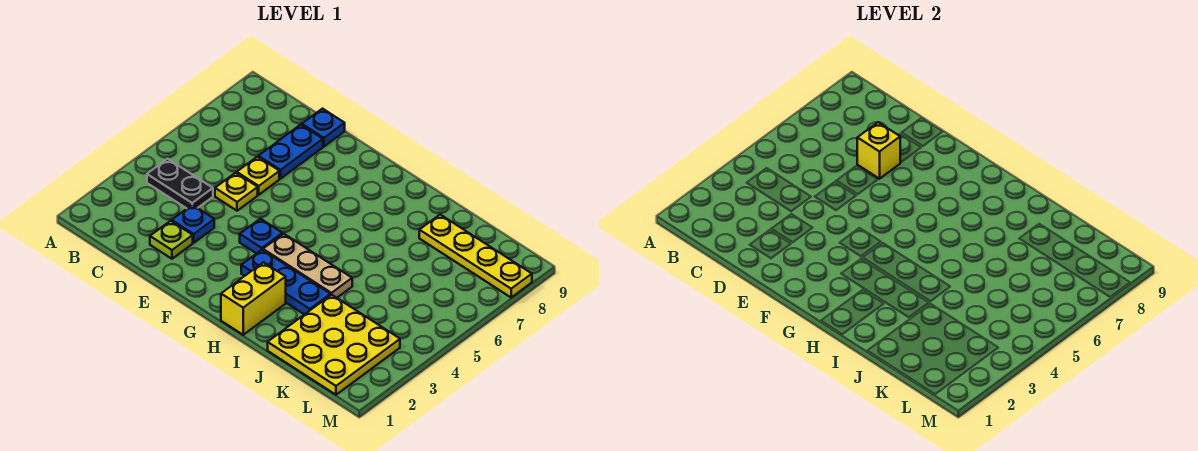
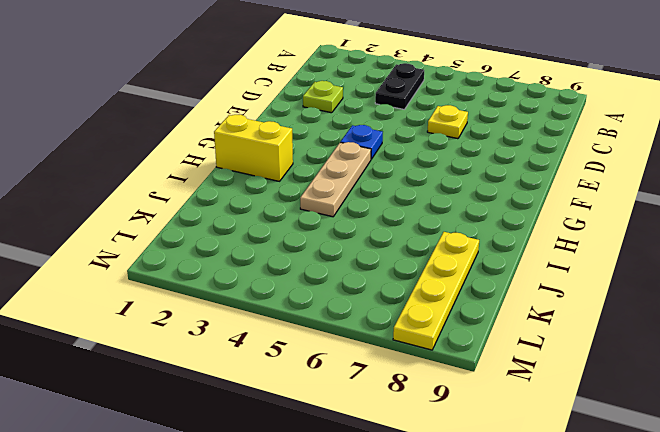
none -> blue 1x1 plate [172,205,214,243]
none -> yellow 1x1 plate [215,173,258,211]
none -> blue 1x2 plate [258,125,323,179]

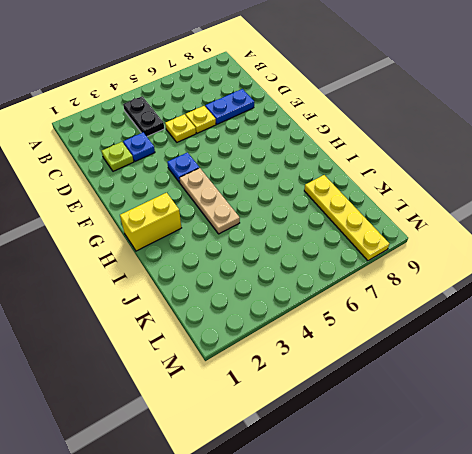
none -> blue 1x1 plate [302,109,345,147]
none -> blue 1x3 plate [241,250,330,315]
none -> yellow 3x3 plate [268,295,400,395]

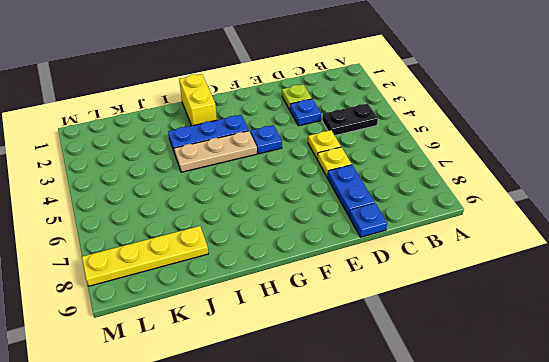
none -> yellow 3x3 plate [268,295,400,395]
none -> yellow 1x1 brick [857,122,900,179]

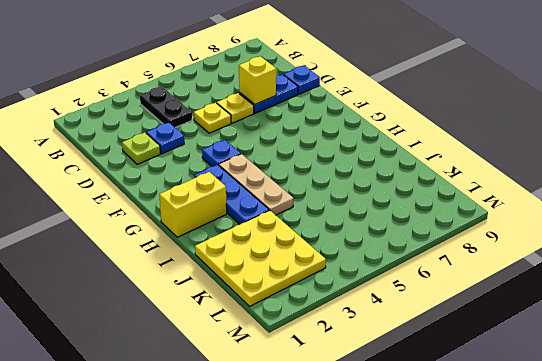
none -> yellow 1x4 plate [419,215,532,297]

